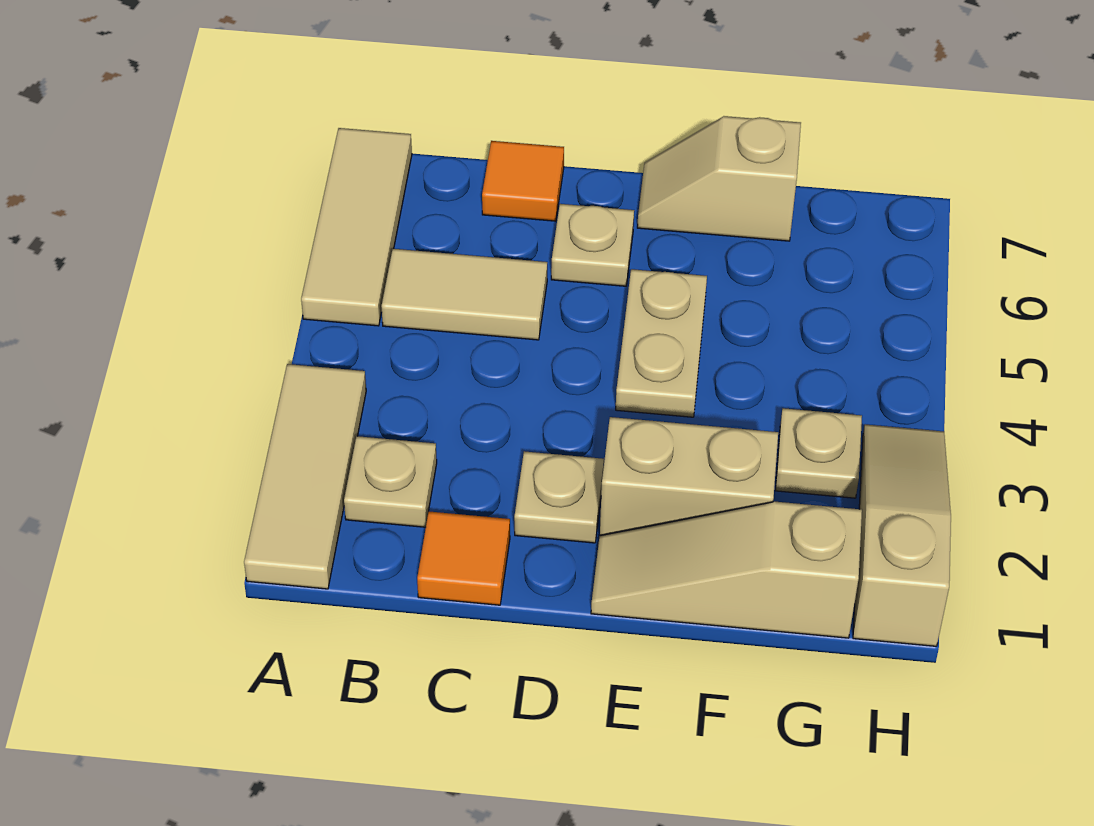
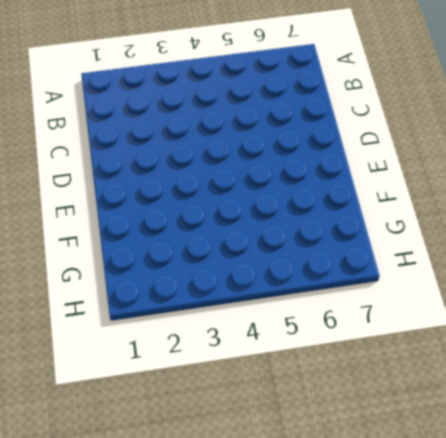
none -> tan 1x3 tile [244,364,366,589]
none -> tan 1x3 tile [301,128,412,326]
none -> tan 1x1 plate [344,436,437,527]

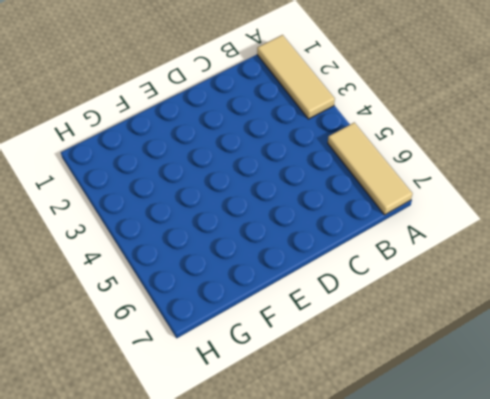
none -> tan 1x1 plate [344,436,437,527]
none -> tan 1x2 tile [381,249,547,340]
none -> orange 1x1 tile [417,511,510,605]

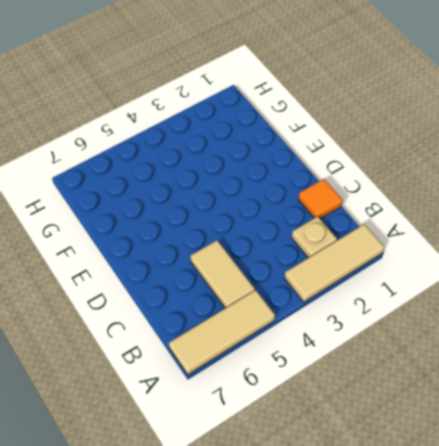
none -> orange 1x1 tile [482,141,564,221]
none -> tan 1x1 plate [514,451,604,543]
none -> tan 1x1 plate [551,204,634,286]

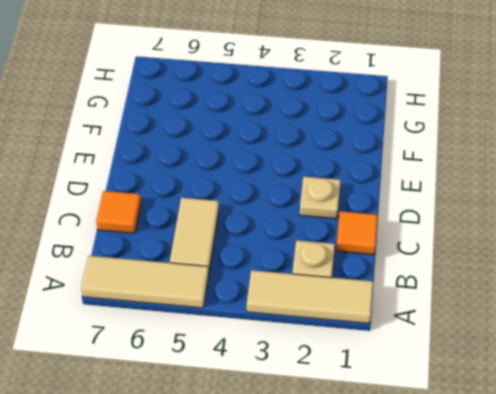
none -> tan 1x1 plate [551,204,634,286]
none -> tan 1x3 slope [591,502,862,638]
none -> tan 1x2 brick [600,417,778,536]

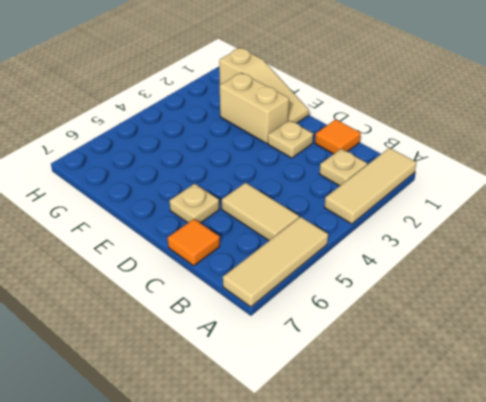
none -> tan 1x2 plate [616,269,707,417]
none -> tan 1x2 slope [637,116,801,241]
none -> tan 1x1 plate [775,408,862,498]

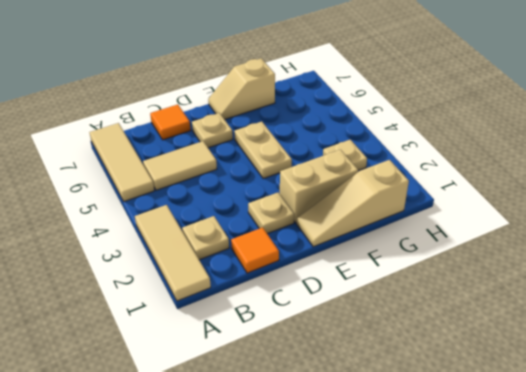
none -> tan 1x3 slope [853,424,951,646]

